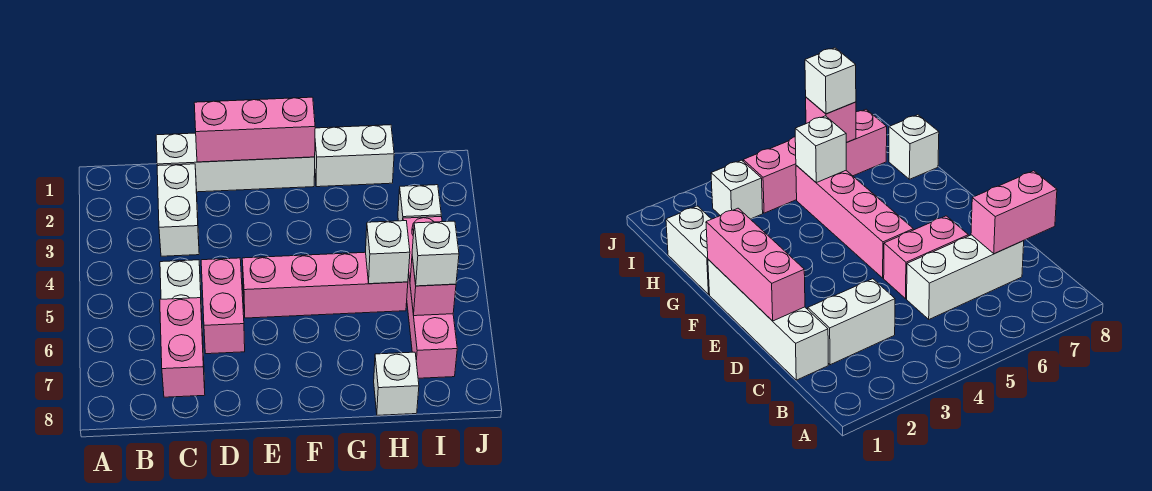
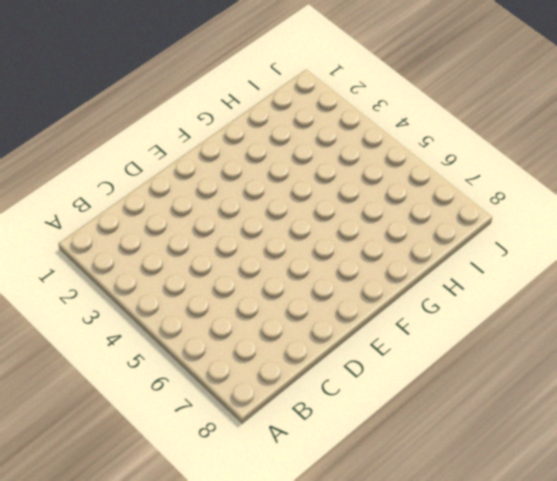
none -> white 1x4 brick [156,133,315,192]
none -> white 1x2 brick [157,164,199,256]
none -> white 1x3 brick [160,260,205,386]

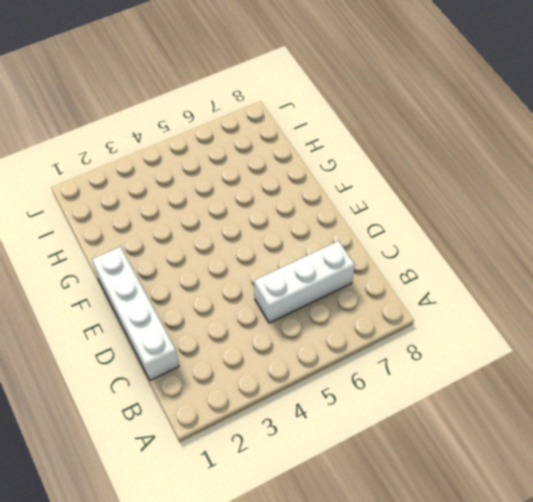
none -> white 1x2 brick [157,164,199,256]
none -> pink 1x2 brick [201,258,245,354]
none -> pink 1x4 brick [242,252,408,318]

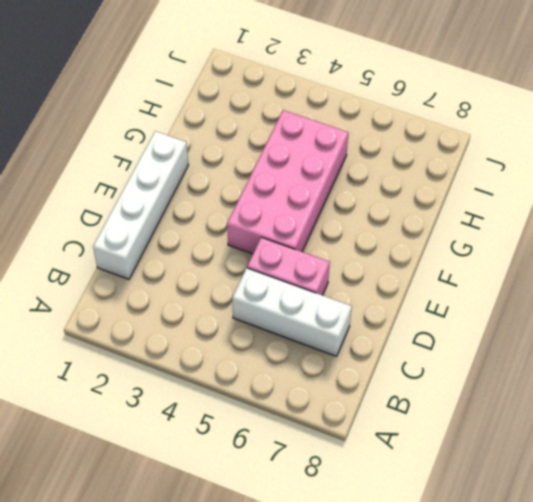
pink 2x4 brick [227,110,348,254] -> pink 1x4 brick [242,252,408,318]
none -> white 1x2 brick [157,164,199,256]
none -> white 1x2 brick [315,125,394,187]
none -> white 1x1 brick [374,352,419,415]

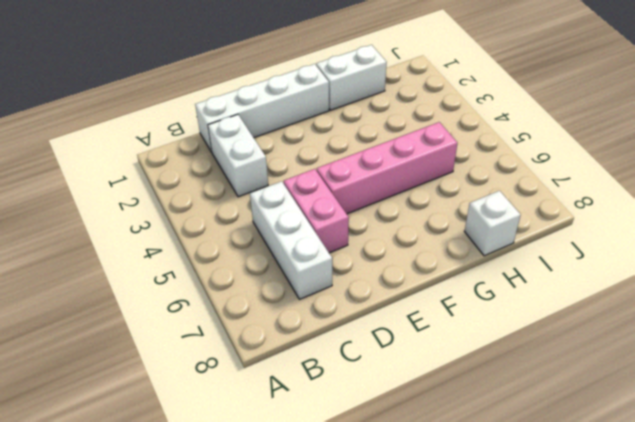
none -> white 1x1 brick [398,185,441,221]
none -> pink 1x4 brick [403,216,457,378]
none -> pink 1x2 brick [160,298,205,397]

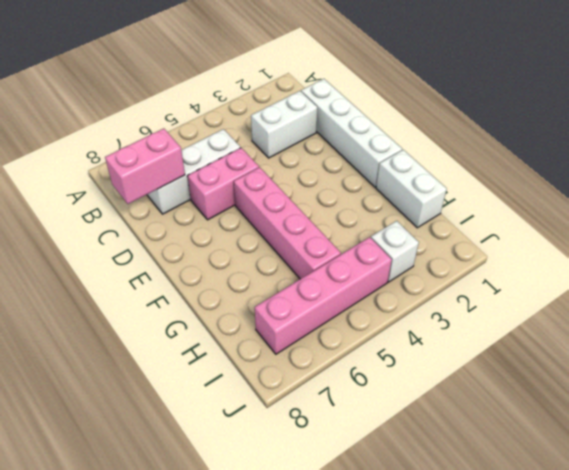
none -> white 1x1 brick [374,352,419,415]
none -> pink 1x3 brick [194,97,315,162]
none -> white 1x1 brick [366,221,410,284]

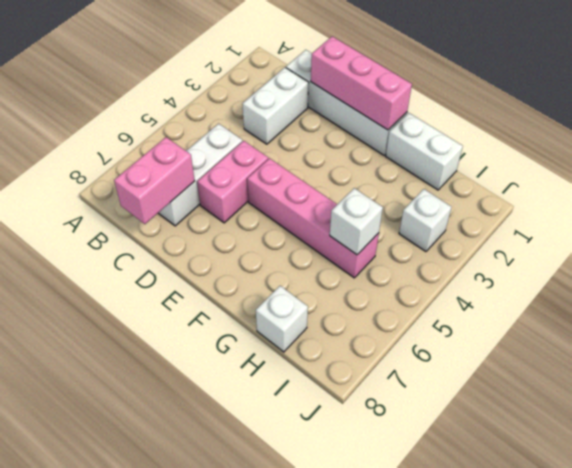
none -> pink 1x4 brick [403,216,457,378]
none -> pink 1x1 brick [410,257,456,316]
none -> white 1x1 brick [412,221,459,286]

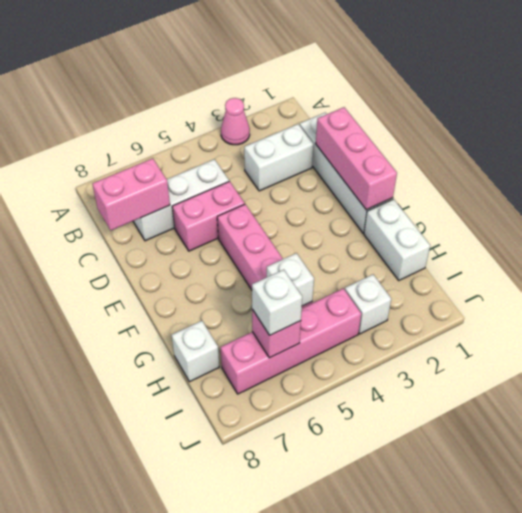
pink 1x1 cone [221,98,250,145] -> none

